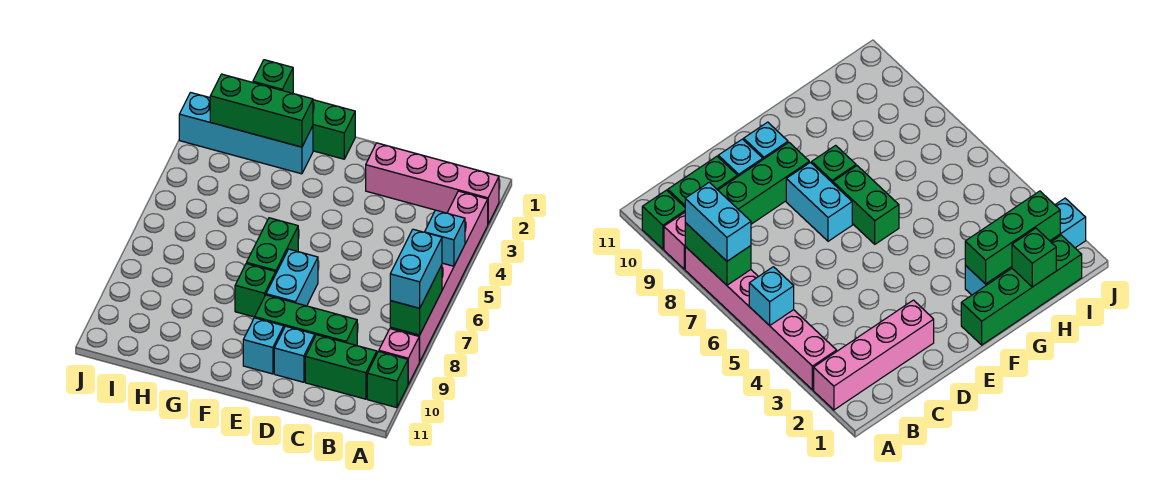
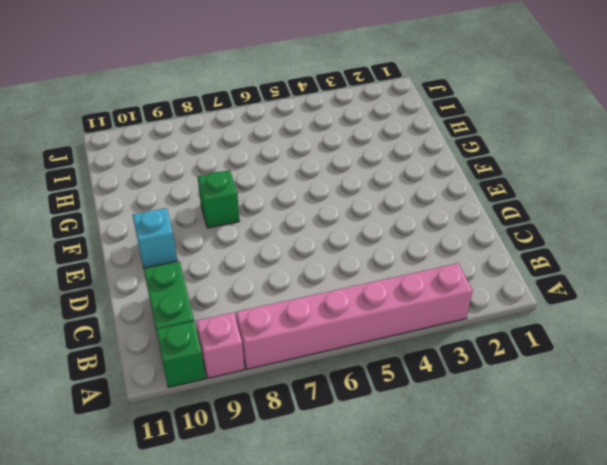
none -> pink 1x4 brick [366,143,499,224]
none -> green 1x3 brick [255,295,357,345]
none -> cyan 1x1 brick [274,326,315,382]

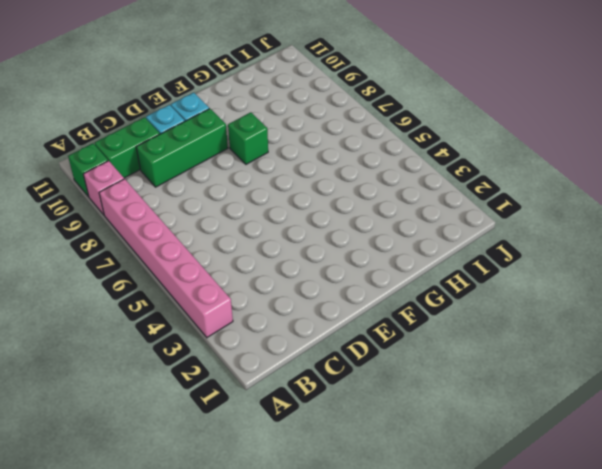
none -> pink 1x4 brick [366,143,499,224]
none -> cyan 1x2 brick [266,249,318,306]
none -> green 1x4 brick [313,100,355,159]

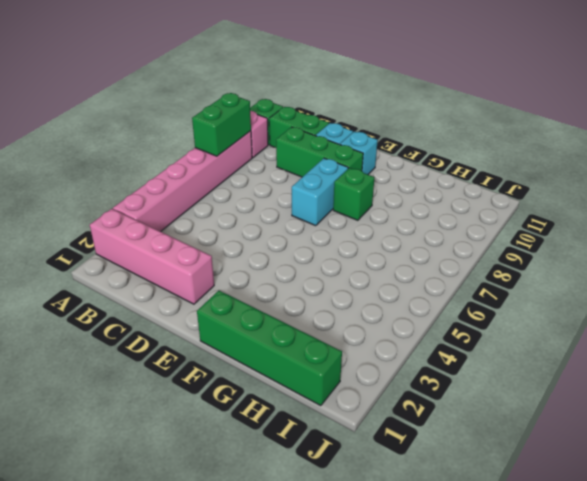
none -> green 1x2 brick [247,218,298,273]
none -> cyan 1x4 brick [179,93,313,174]
none -> cyan 1x1 brick [425,210,465,266]

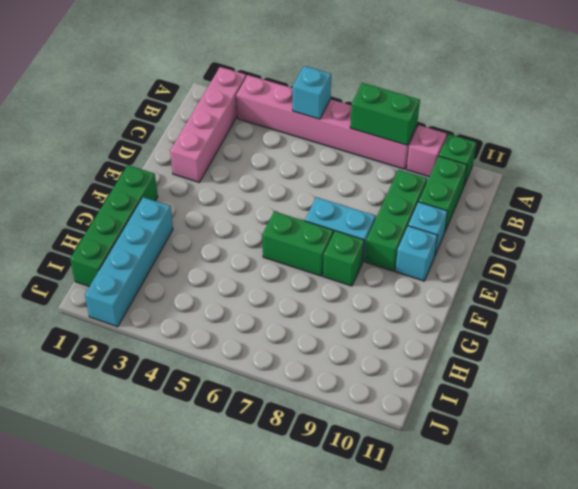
none -> green 1x3 brick [210,74,313,147]
none -> green 1x1 brick [253,60,293,93]
none -> cyan 1x2 brick [390,229,442,308]

